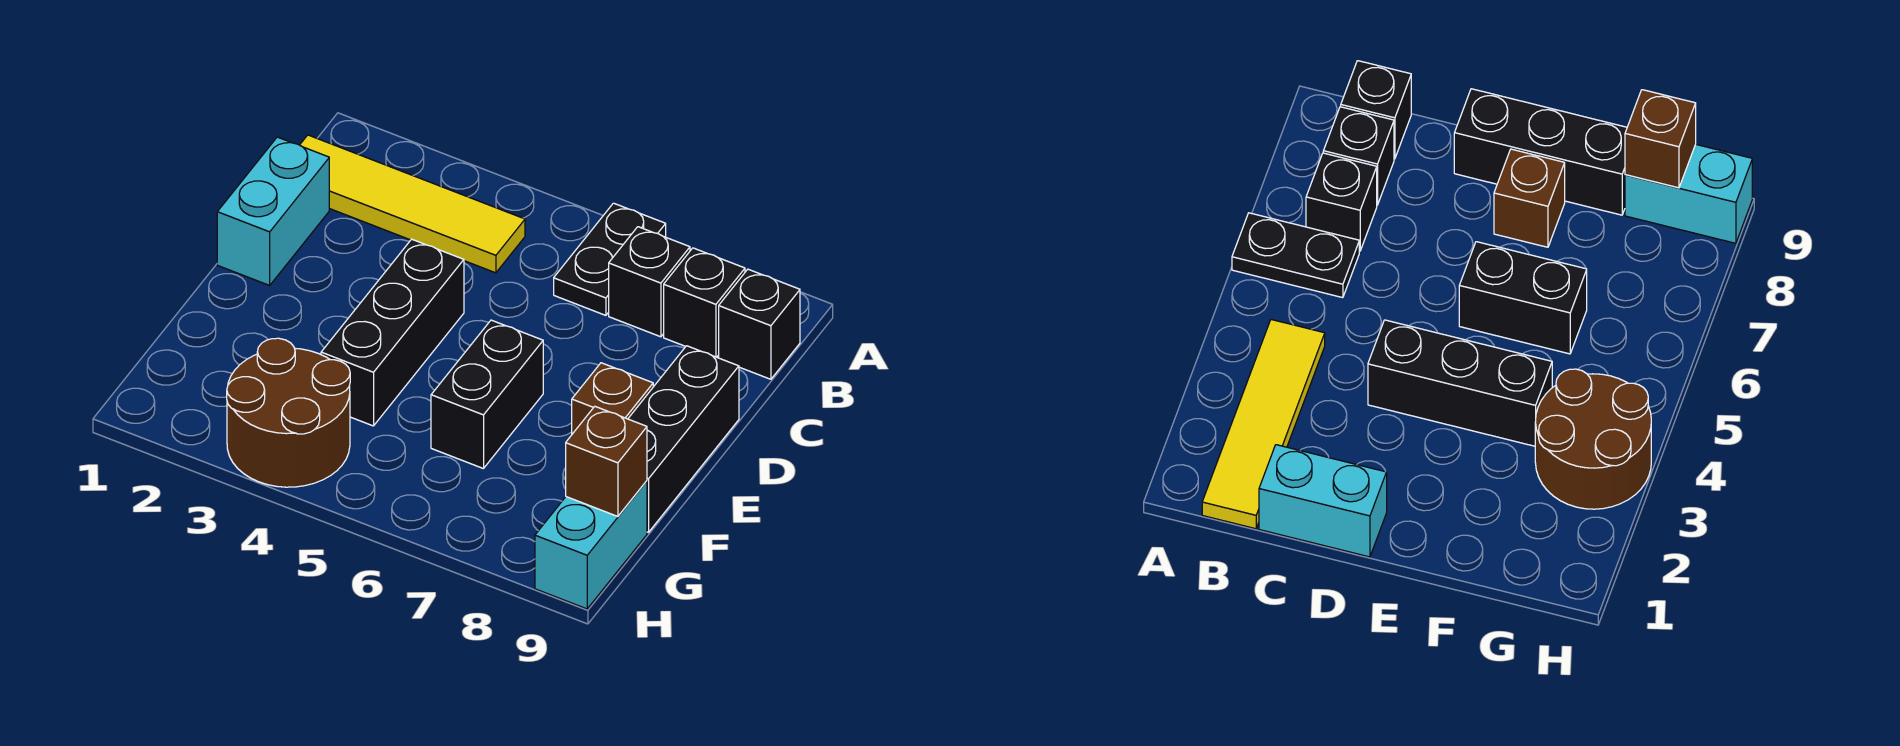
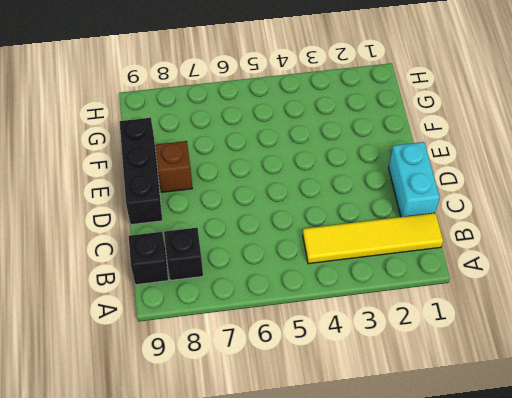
none -> black 1x2 plate [554,203,666,315]
none -> black 1x1 brick [609,227,690,337]
none -> black 1x3 brick [321,239,464,426]

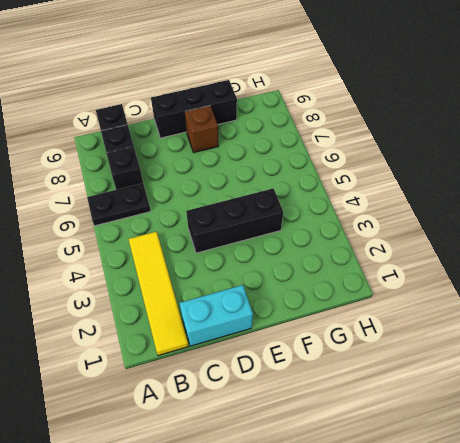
none -> black 1x2 brick [431,320,543,469]
none -> brown 2x2 round brick [227,338,350,487]
none -> cyan 1x2 brick [535,481,647,609]

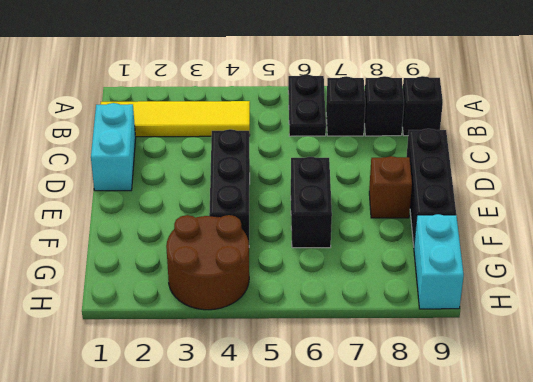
none -> brown 1x1 brick [566,407,647,516]

